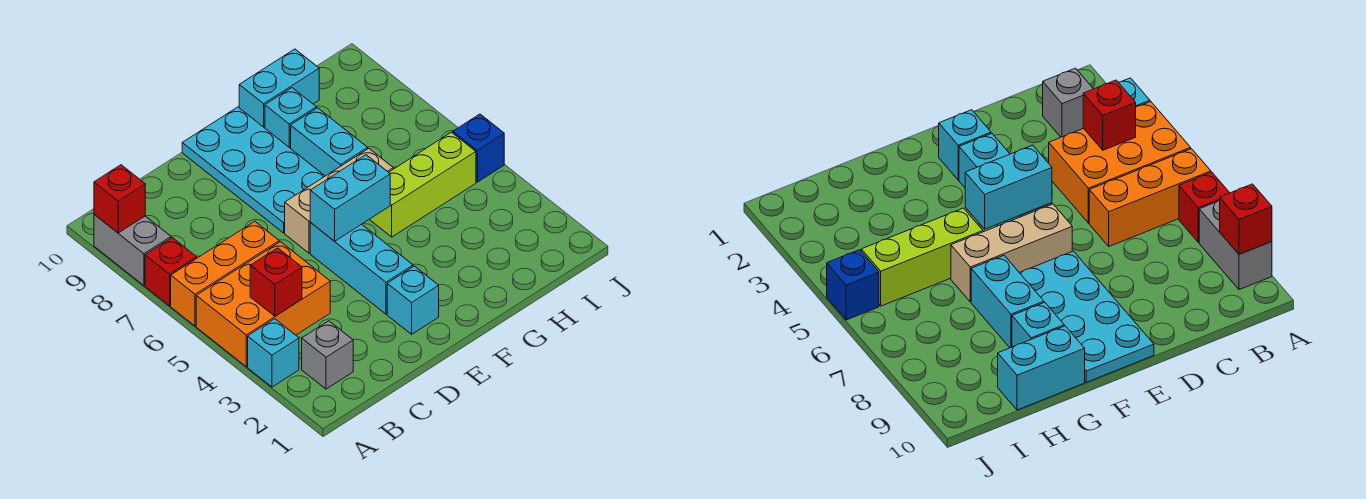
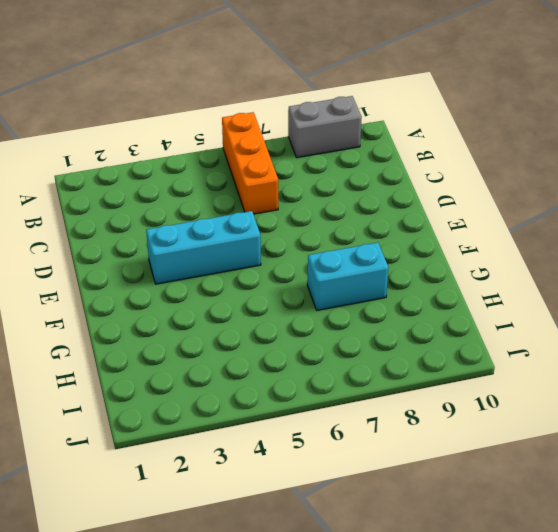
none -> cyan 1x1 brick [248,319,299,387]
none -> orange 2x3 brick [196,242,330,367]
none -> red 1x1 brick [145,238,197,306]

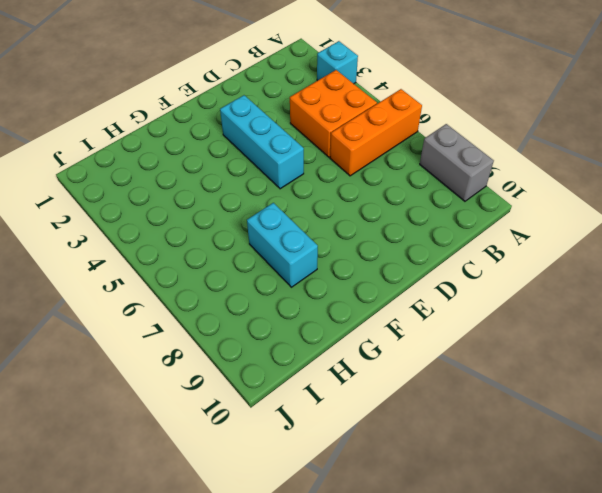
orange 2x2 brick [290,70,377,157] -> orange 2x3 brick [196,242,330,367]
none -> red 1x1 brick [145,238,197,306]
none -> grey 1x1 brick [302,321,353,389]
none -> cyan 1x1 brick [387,266,439,334]

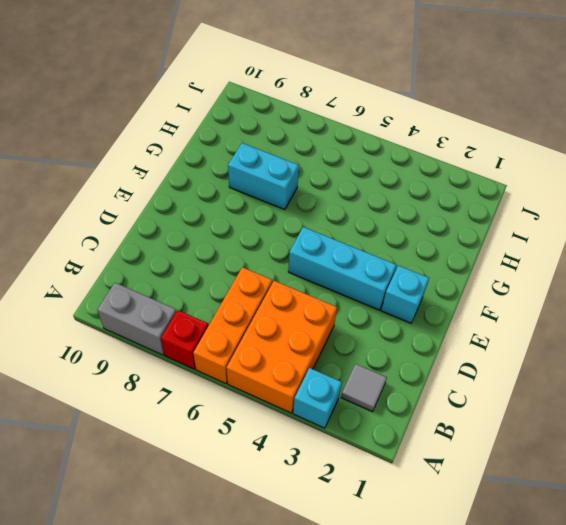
grey 1x1 tile [341,364,387,412] -> grey 1x1 brick [302,321,353,389]
none -> tan 1x3 brick [285,149,393,253]
none -> cyan 2x4 plate [182,107,325,233]
none -> lime 1x3 brick [369,132,476,237]

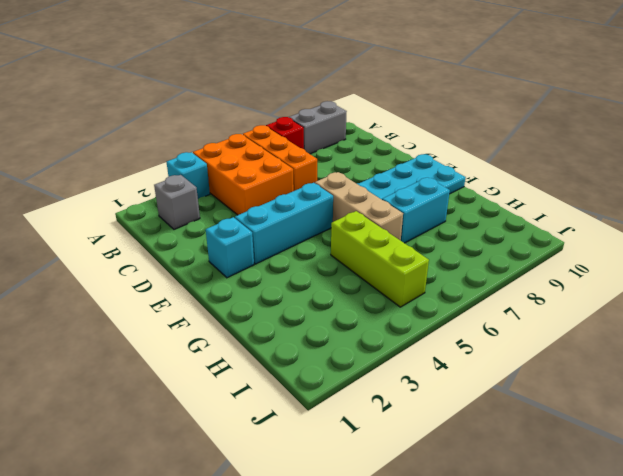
none -> cyan 1x1 brick [265,88,316,148]
none -> cyan 1x2 brick [239,49,319,128]
none -> blue 1x1 brick [453,114,504,182]

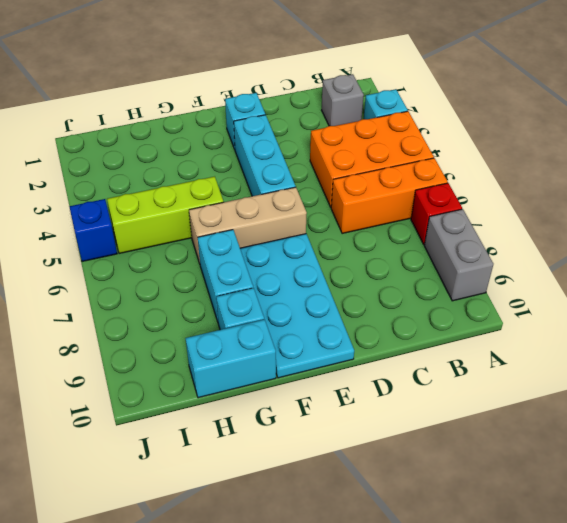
none -> red 1x1 brick [94,165,145,233]
none -> red 1x1 brick [250,248,302,316]
none -> cyan 1x2 brick [310,155,390,241]

